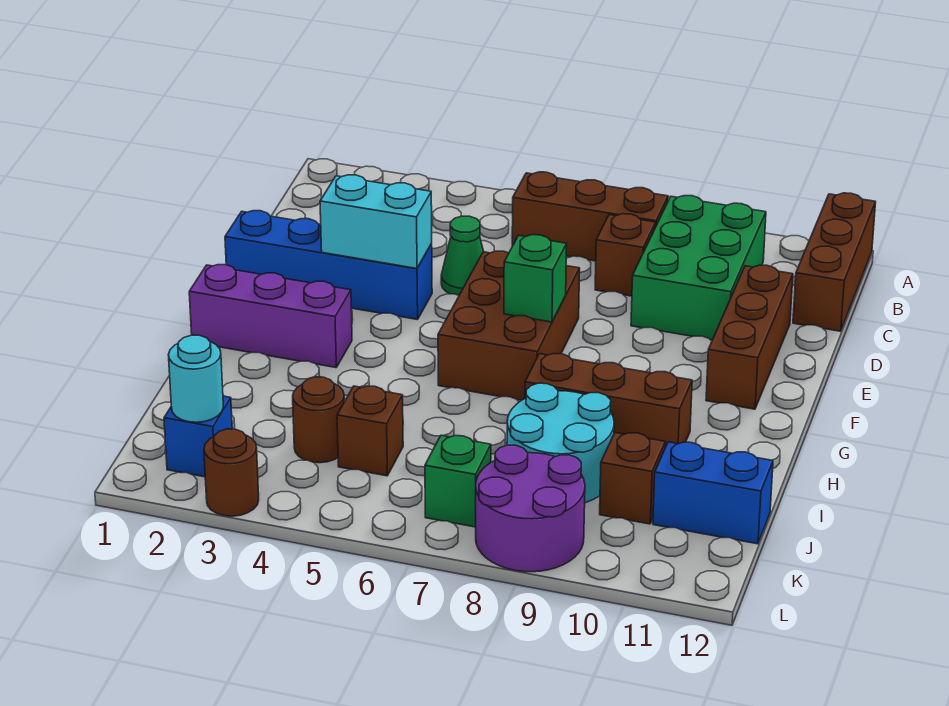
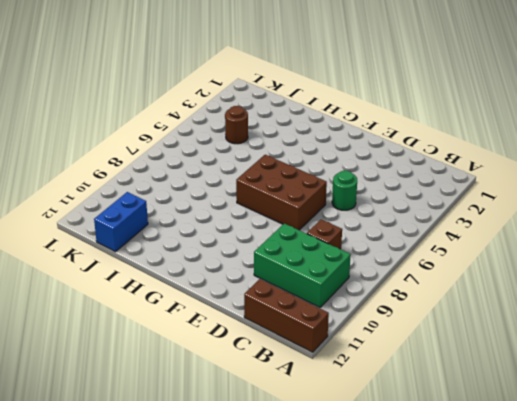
green 1x1 round brick [332,171,357,210] -> green 1x1 cone [441,216,483,295]
none -> brown 1x3 brick [512,172,668,261]
none -> brown 1x3 brick [706,265,793,409]
none -> blue 1x4 brick [225,211,432,320]

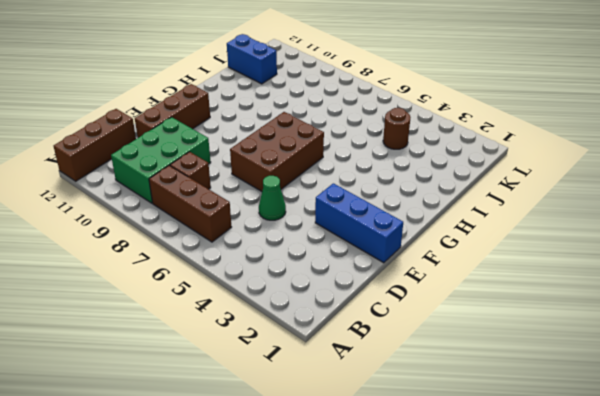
blue 1x3 brick [315,183,403,263] -> blue 1x4 brick [225,211,432,320]
none -> purple 1x3 brick [189,265,352,368]
none -> brown 1x3 brick [525,354,692,447]
none -> cyan 2x2 round brick [507,383,614,503]

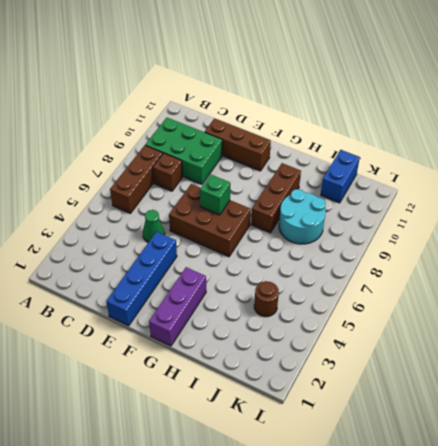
none -> brown 1x3 brick [793,193,876,331]
none -> brown 1x1 brick [337,386,403,476]
none -> brown 1x1 brick [600,433,665,524]

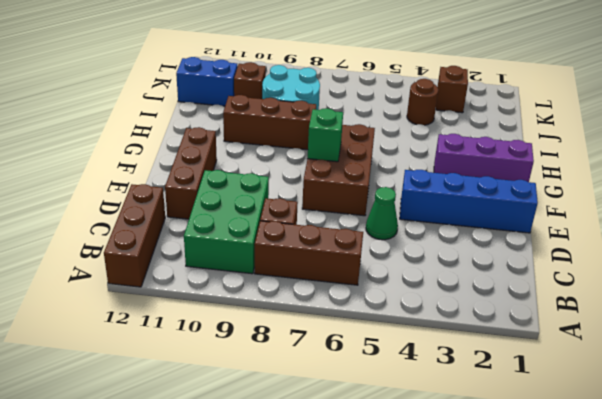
brown 1x1 brick [436,66,468,113] -> brown 1x1 brick moved to [337,386,403,476]
none -> blue 1x1 brick [164,396,232,477]
none -> green 1x1 brick [425,435,491,527]
none -> purple 2x2 round brick [476,445,585,572]

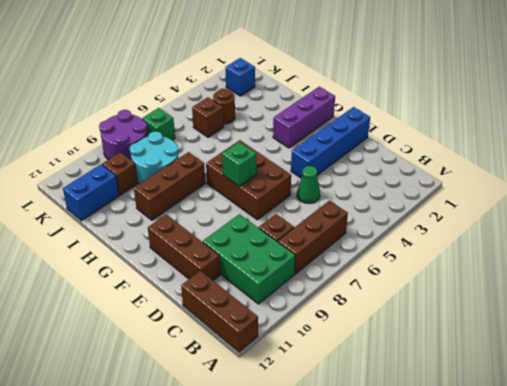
none -> brown 1x1 round brick [204,429,259,516]
none -> cyan 1x2 brick [320,175,432,268]
none -> cyan 1x1 round brick [168,335,223,422]

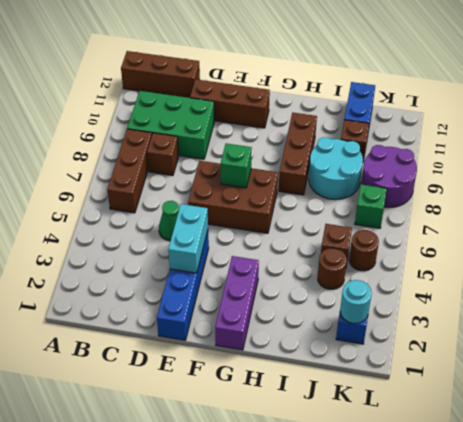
brown 1x1 round brick [349,230,379,271] -> brown 1x1 round brick moved to [204,429,259,516]

